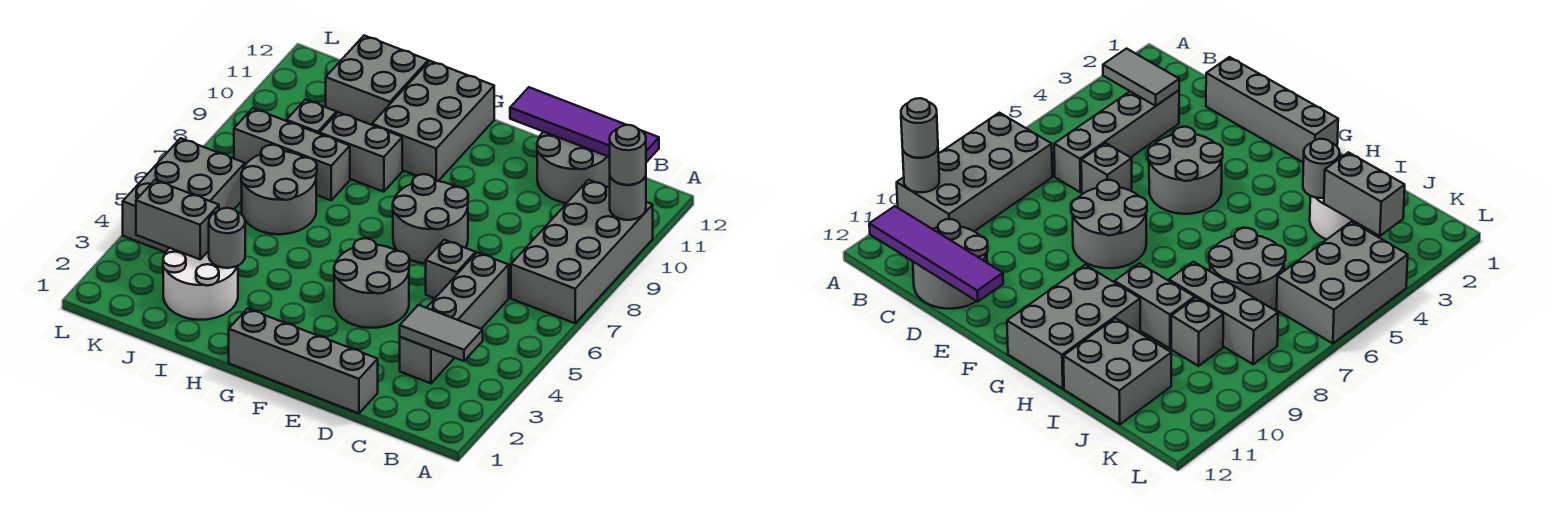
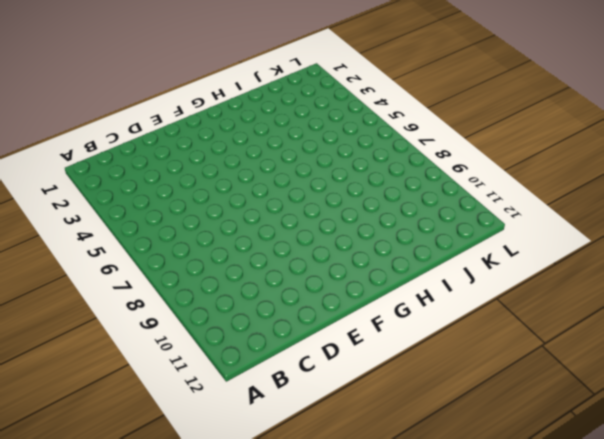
none -> grey 2x4 brick [511,180,653,323]
none -> grey 1x4 brick [400,253,509,383]
none -> grey 2x2 round brick [537,132,610,203]

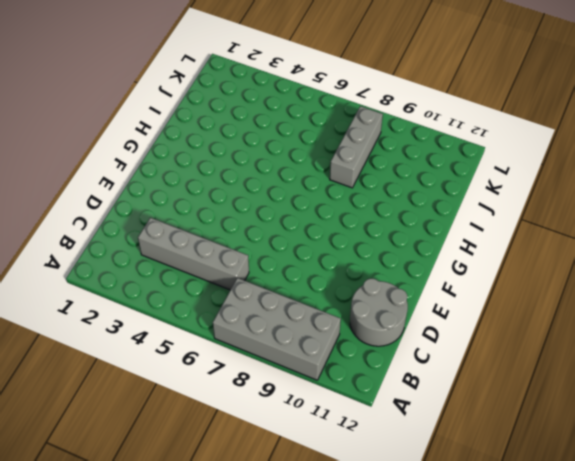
none -> grey 1x4 brick [229,309,378,413]
none -> grey 1x1 brick [426,240,476,298]
none -> grey 2x2 round brick [334,238,410,328]

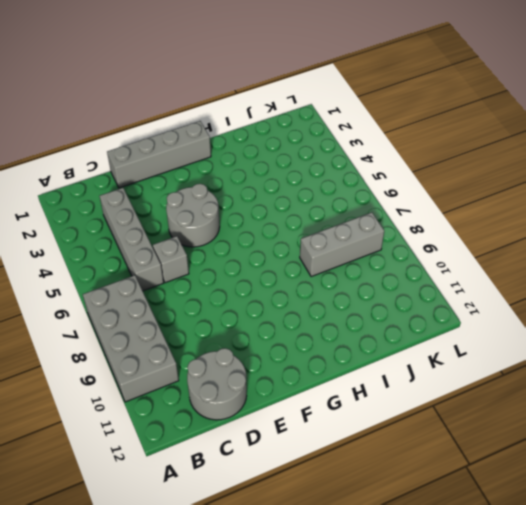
none -> grey 2x2 round brick [393,174,468,263]
none -> grey 2x3 brick [372,61,494,181]
none -> grey 1x2 brick [320,112,402,192]

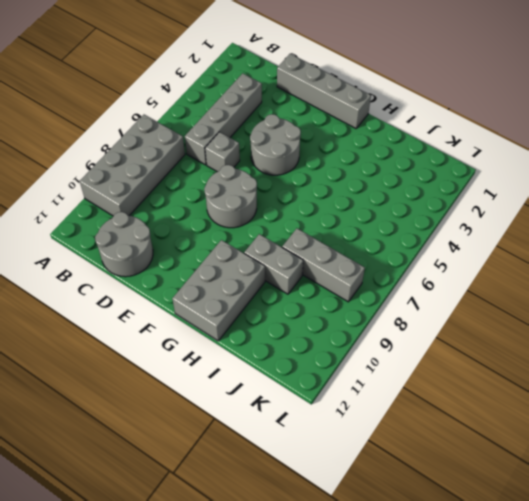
none -> white 2x2 round brick [163,248,238,320]
none -> grey 2x2 round brick [241,145,317,234]
none -> grey 2x2 brick [326,36,428,125]

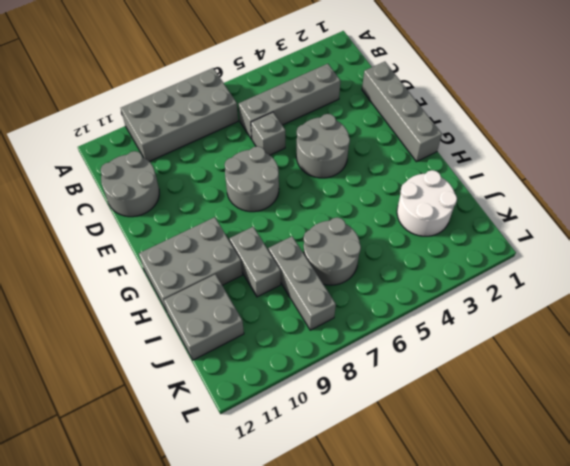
none -> grey 1x1 brick [287,100,337,134]
none -> grey 2x3 brick [123,138,245,252]
none -> grey 1x1 round brick [610,176,646,220]

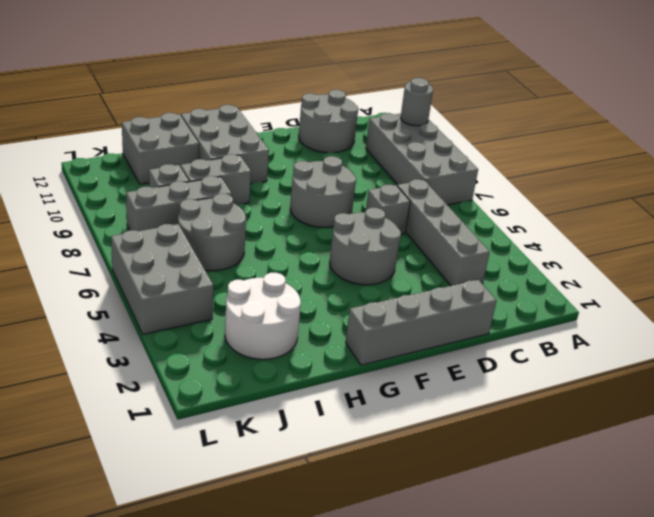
none -> grey 1x2 tile [400,305,483,361]
none -> purple 1x4 tile [510,87,659,162]
none -> grey 1x1 round brick [209,208,245,268]

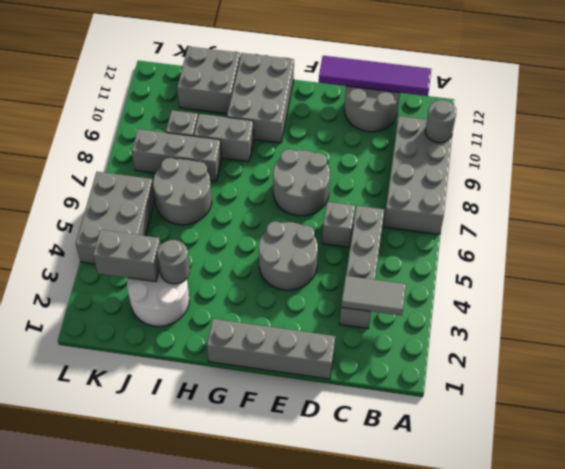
none -> grey 1x1 round brick [610,125,646,185]

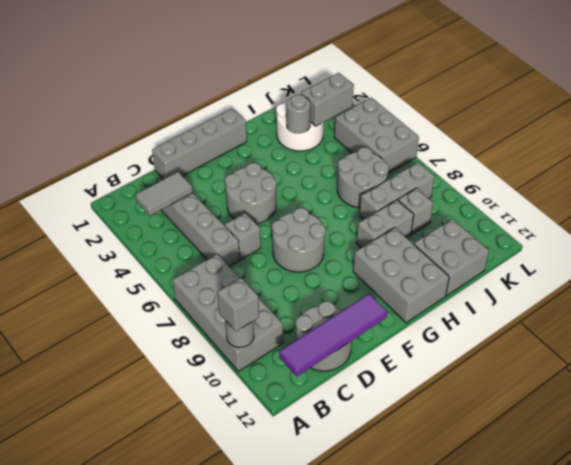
grey 1x1 brick [217,278,259,331] -> grey 1x1 round brick [610,125,646,185]

